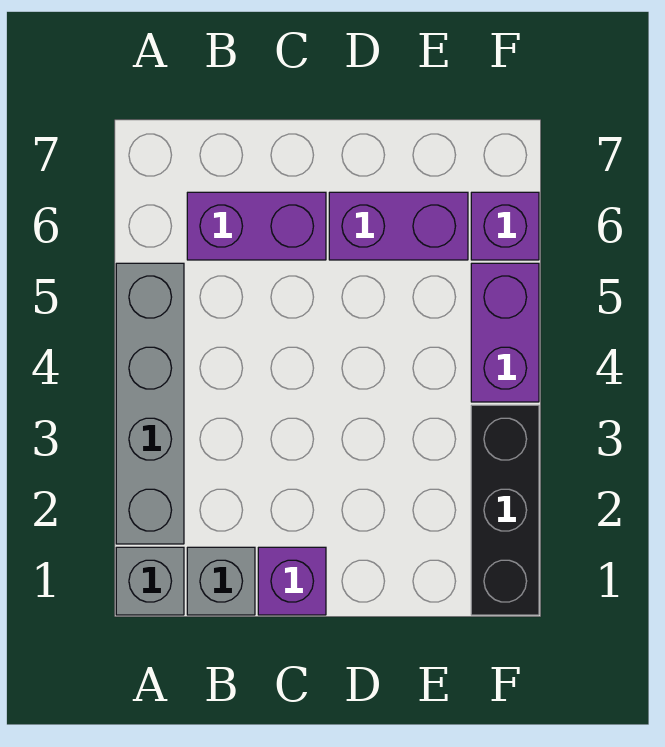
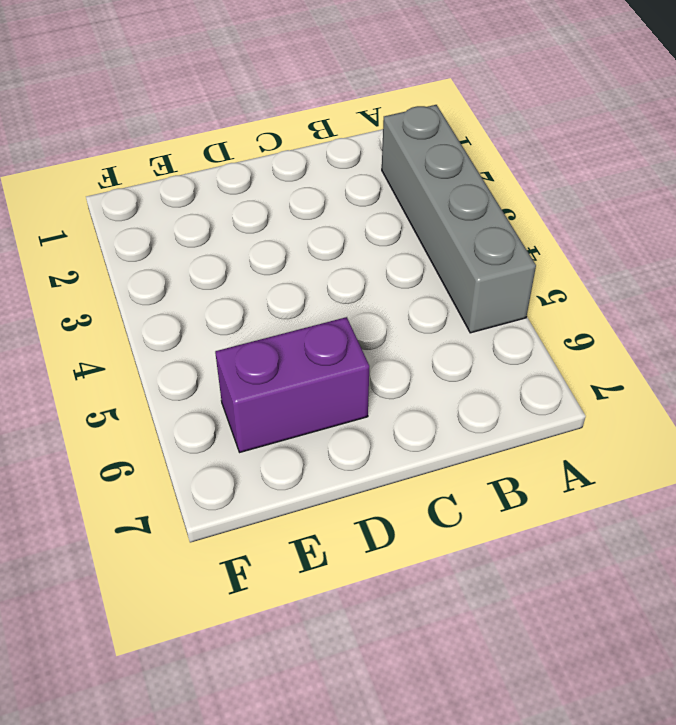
none -> grey 1x1 brick [116,547,184,615]
none -> grey 1x1 brick [187,547,255,615]

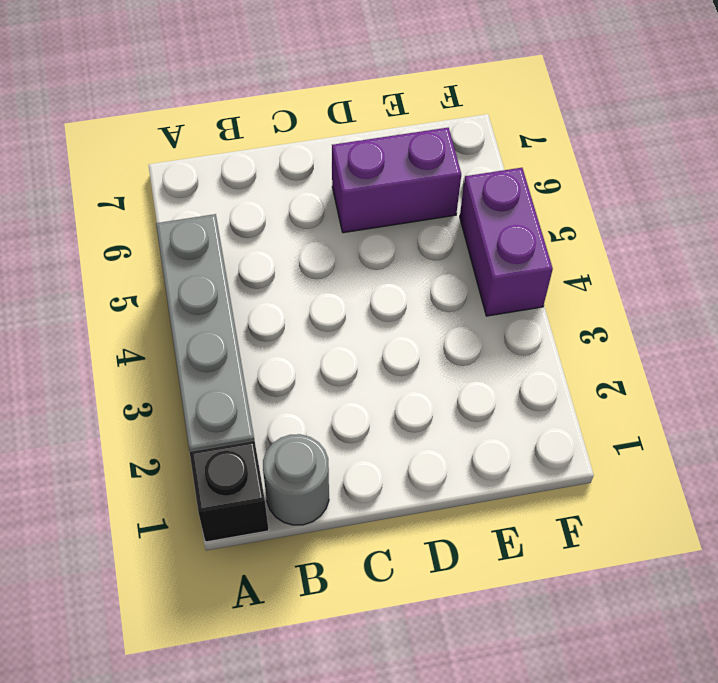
black 1x1 brick [190,441,269,542] -> grey 1x1 brick [116,547,184,615]
grey 1x1 round brick [263,434,329,525] -> grey 1x1 brick [187,547,255,615]
none -> purple 1x2 brick [187,192,326,260]
none -> purple 1x1 brick [258,547,326,615]

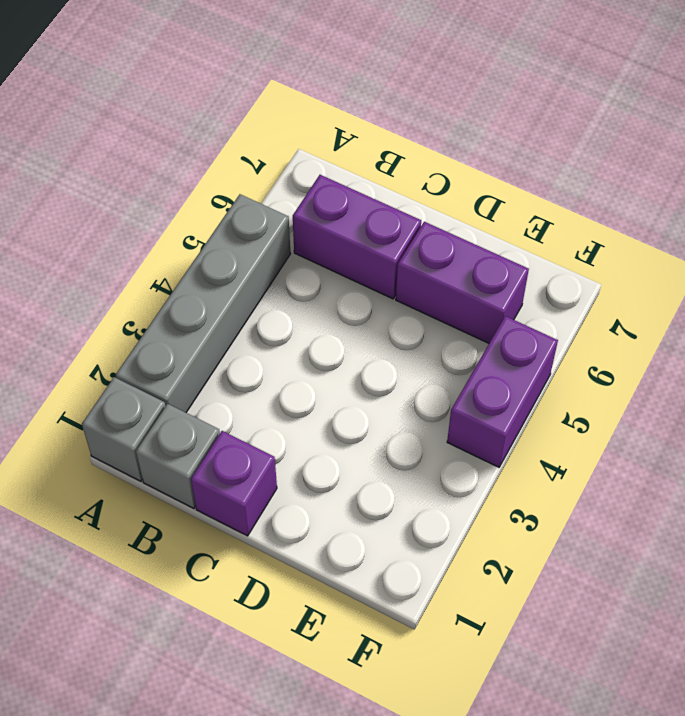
none -> black 1x3 brick [471,405,539,615]
none -> purple 1x1 brick [471,192,539,260]

